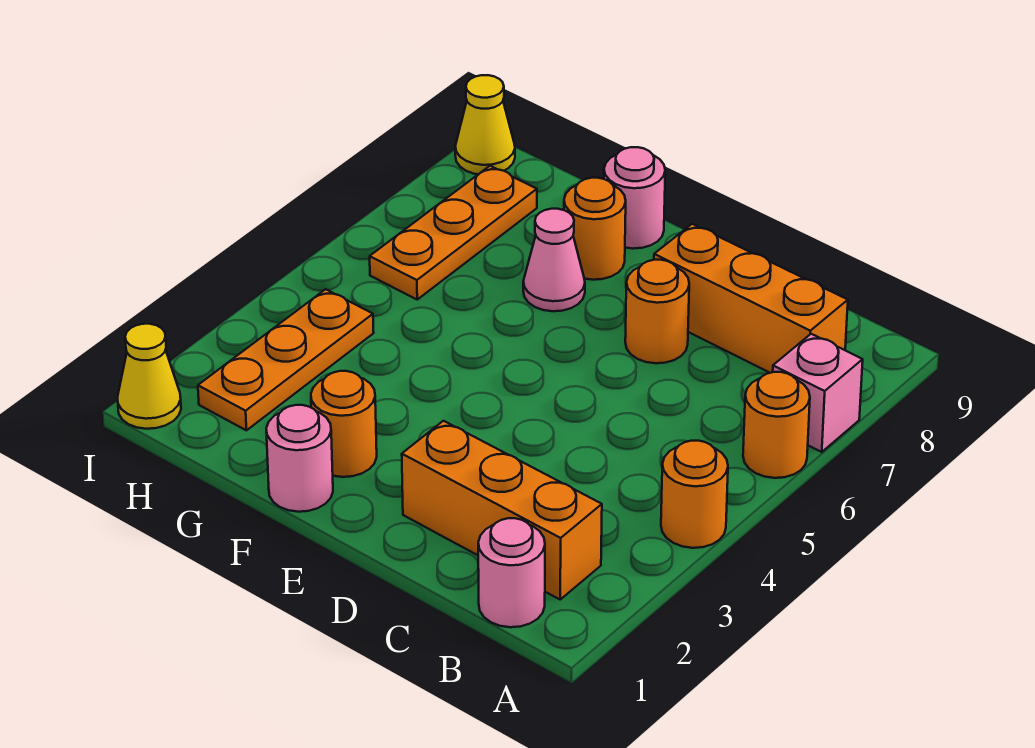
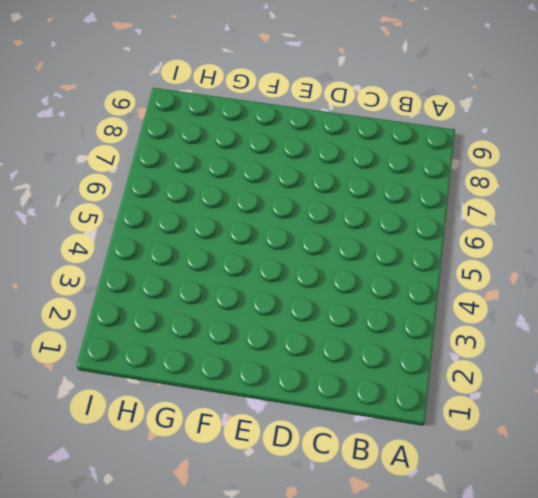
none -> orange 1x1 round brick [661,441,728,548]
none -> orange 1x1 round brick [743,372,810,478]
none -> pink 1x1 brick [773,334,863,452]

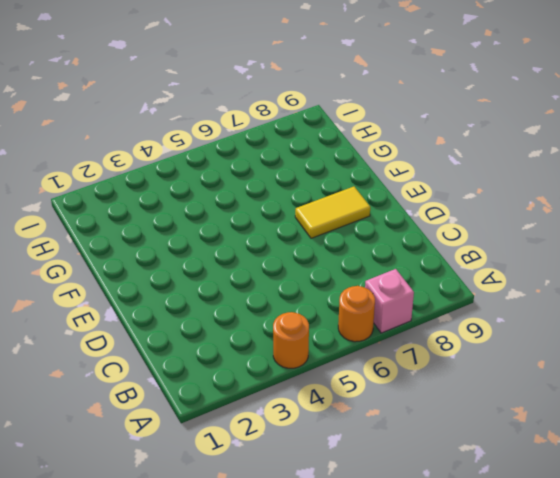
yellow 1x2 tile [295,187,370,238] -> none
none -> pink 1x1 round brick [478,518,545,627]
none -> orange 1x3 brick [402,421,602,599]
none -> orange 1x3 brick [654,224,848,373]

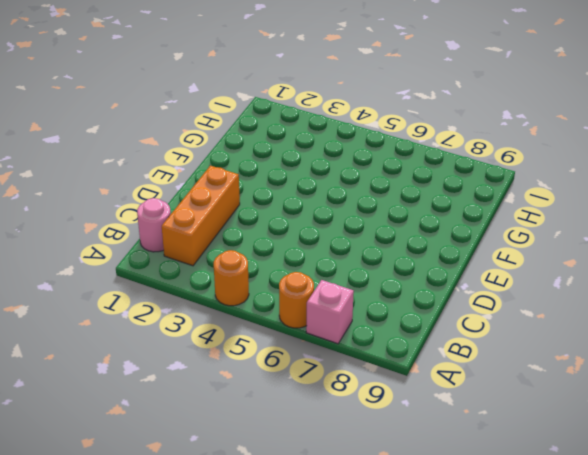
none -> orange 1x3 brick [654,224,848,373]
none -> orange 1x1 round brick [625,260,689,363]
none -> pink 1x1 round brick [266,405,333,512]

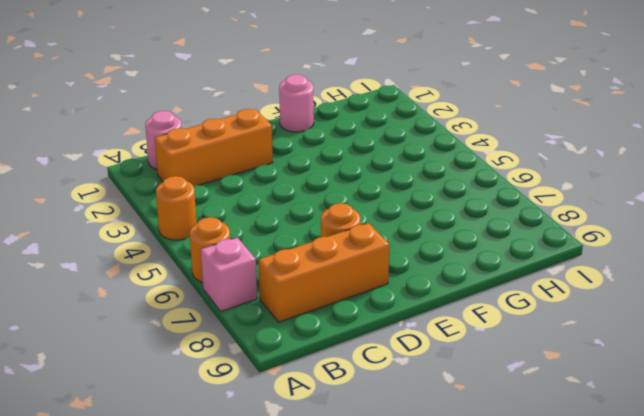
none -> orange 1x1 round brick [311,371,377,477]
none -> pink 1x1 cone [523,209,585,311]
none -> orange 1x1 round brick [564,178,626,280]

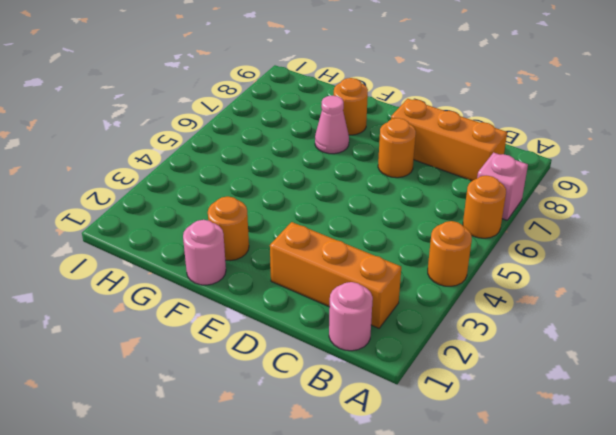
none -> pink 1x1 round brick [604,147,665,249]
none -> orange 1x3 plate [198,289,374,430]
none -> orange 1x3 plate [370,166,537,299]

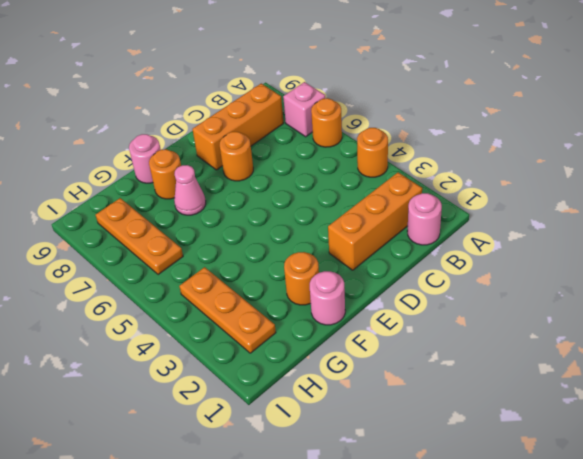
none -> yellow 1x1 cone [118,324,181,429]
none -> yellow 1x1 cone [455,75,515,174]

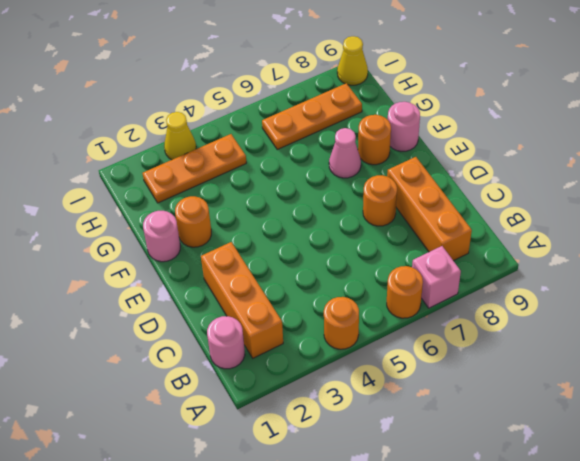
yellow 1x1 cone [164,112,196,160] -> yellow 1x1 cone moved to [118,324,181,429]

